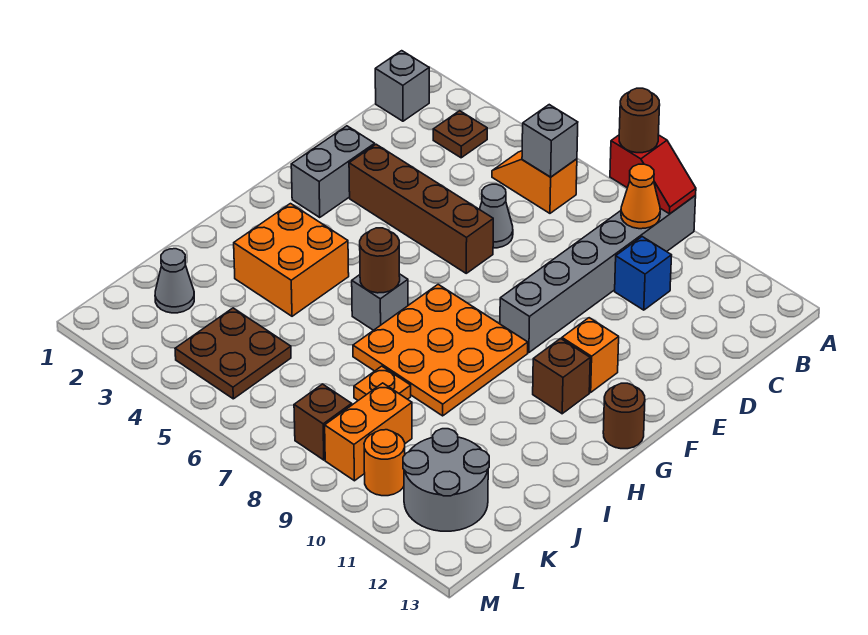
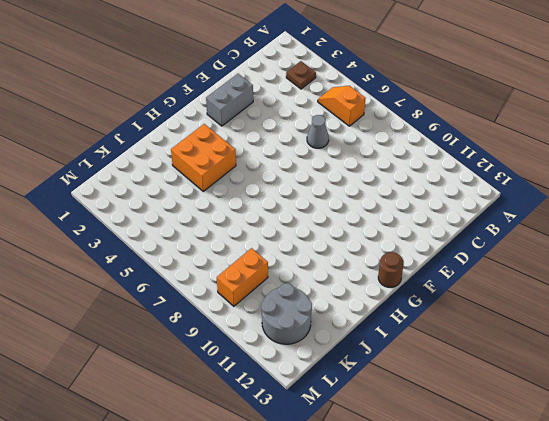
none -> grey 1x6 brick [500,196,696,353]
none -> grey 1x1 brick [375,51,429,121]
none -> blue 1x1 brick [615,237,672,310]

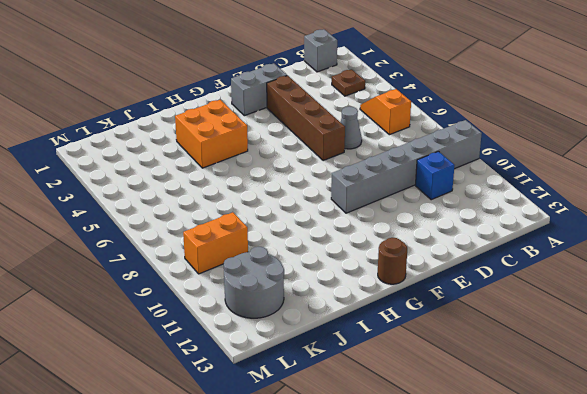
none -> orange 1x1 brick [562,318,619,392]
none -> orange 3x3 plate [353,284,528,416]
none -> brown 1x1 brick [533,339,590,414]

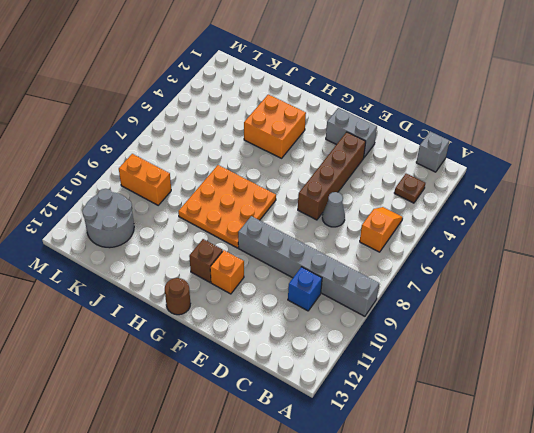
none -> grey 1x1 brick [352,274,408,330]
none -> orange 1x1 plate [354,366,411,400]
none -> grey 1x1 cone [155,249,194,313]

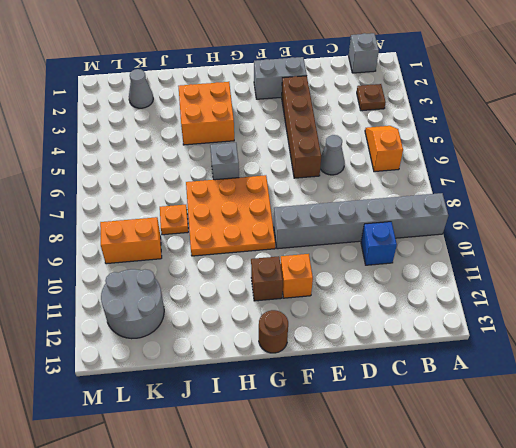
none -> brown 2x2 plate [175,308,291,399]
none -> brown 1x1 brick [294,384,352,460]
none -> orange 1x1 round brick [364,430,405,496]

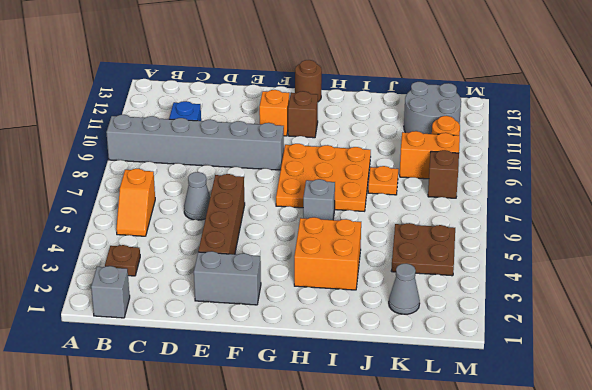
none -> red 1x2 slope [610,135,696,214]
none -> grey 1x1 brick [522,105,578,177]
none -> orange 1x1 cone [621,164,660,229]

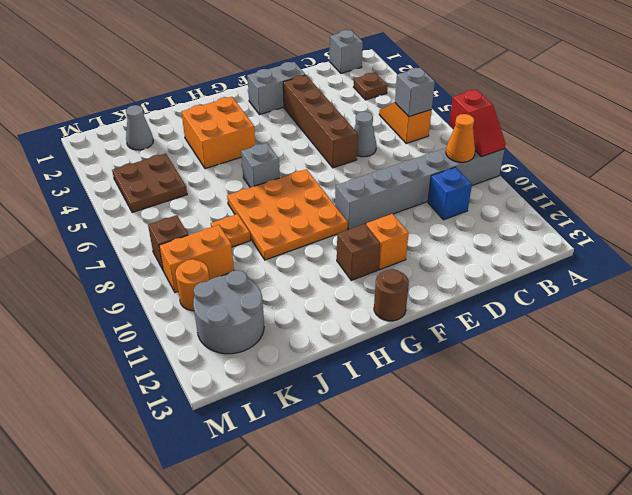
none -> brown 1x1 round brick [360,228,400,293]
none -> brown 1x1 round brick [619,88,660,153]

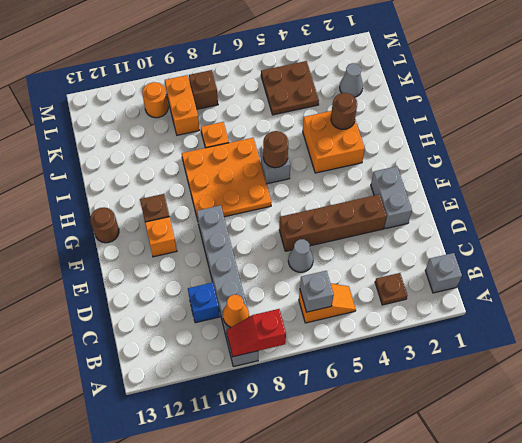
brown 1x1 round brick [331,93,357,129] -> brown 1x1 round brick moved to [619,88,660,153]
none -> grey 2x2 round brick [403,429,489,531]

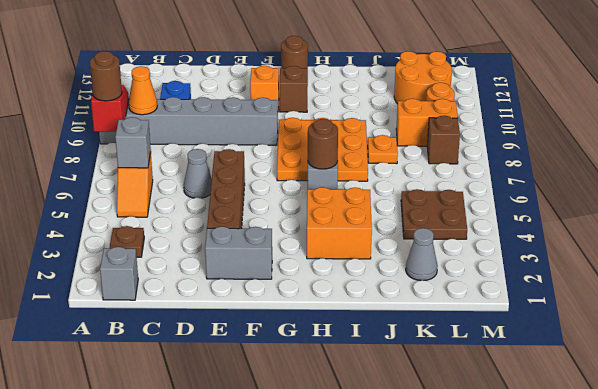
orange 2x2 round brick [394,51,452,104] -> grey 2x2 round brick [403,429,489,531]

